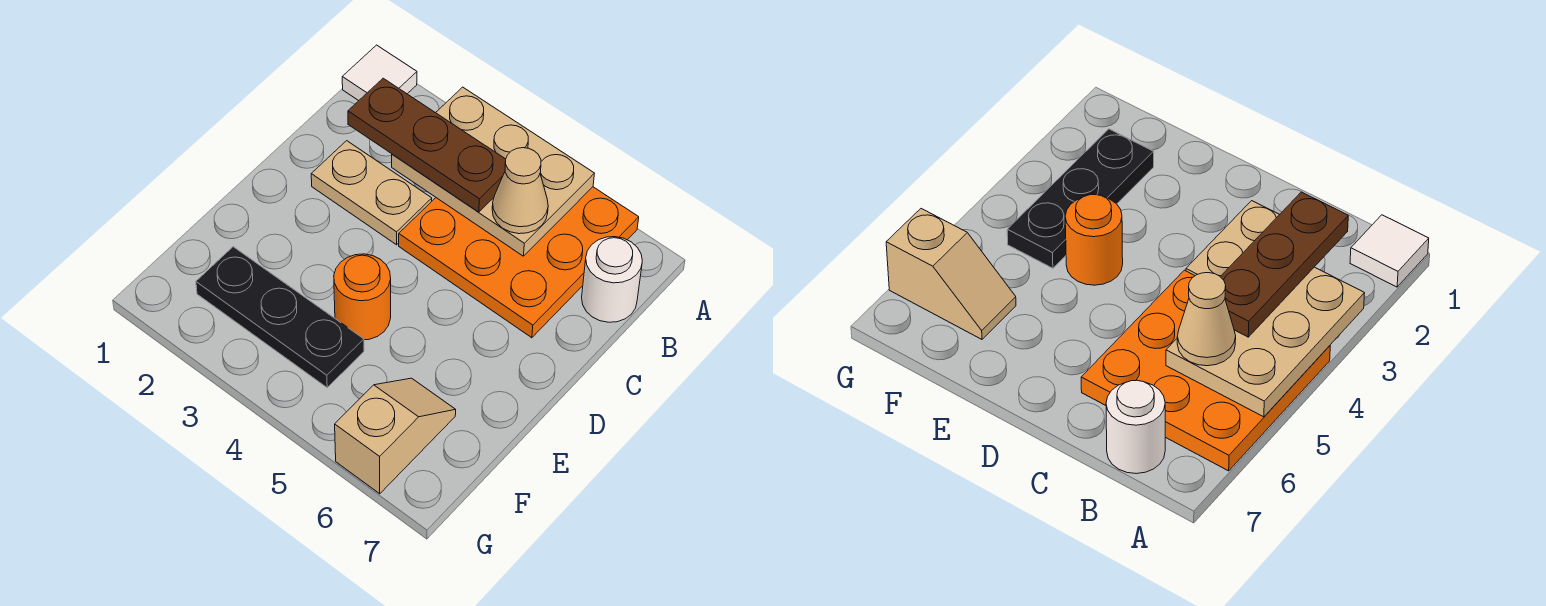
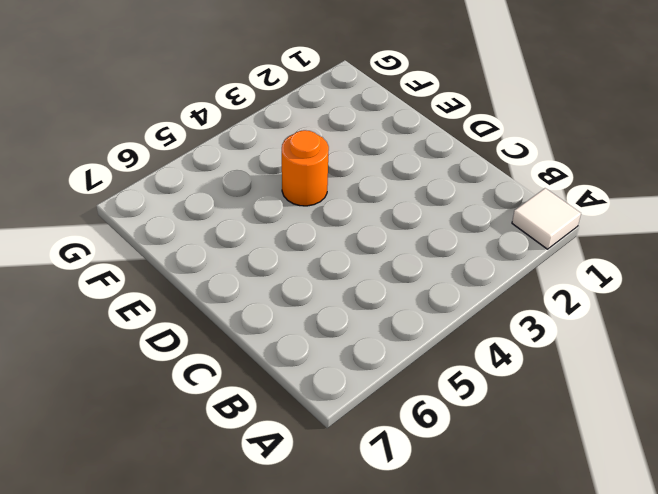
none -> orange 3x3 plate [399,187,639,338]
none -> white 1x1 round brick [582,237,642,322]

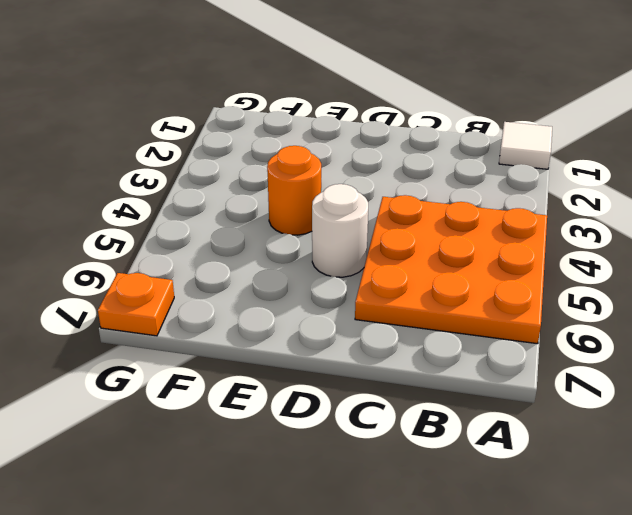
white 1x1 round brick [312,184,368,277] -> white 1x1 round brick moved to [582,237,642,322]
orange 1x1 plate [98,273,174,336] -> none
none -> tan 1x2 plate [311,141,432,245]
none -> black 1x3 plate [196,247,364,387]

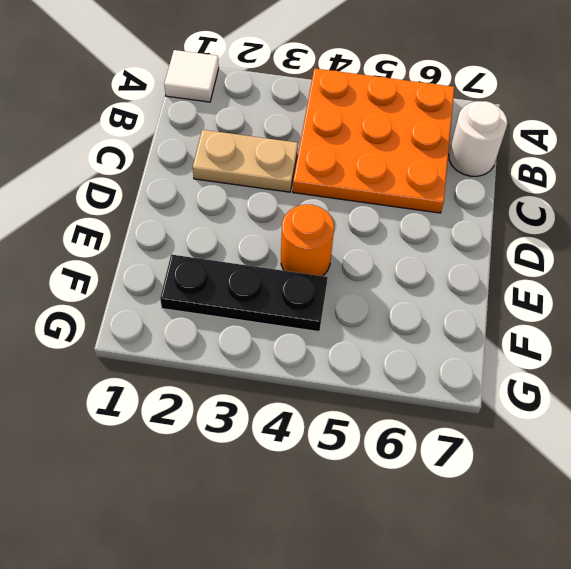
none -> tan 1x2 slope [335,378,456,494]
none -> tan 2x3 plate [392,87,595,256]

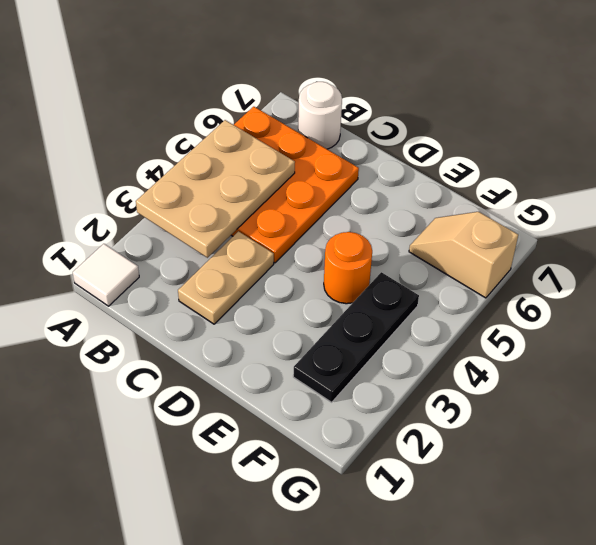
none -> brown 1x3 plate [348,78,506,212]
none -> tan 1x1 cone [492,148,548,234]

